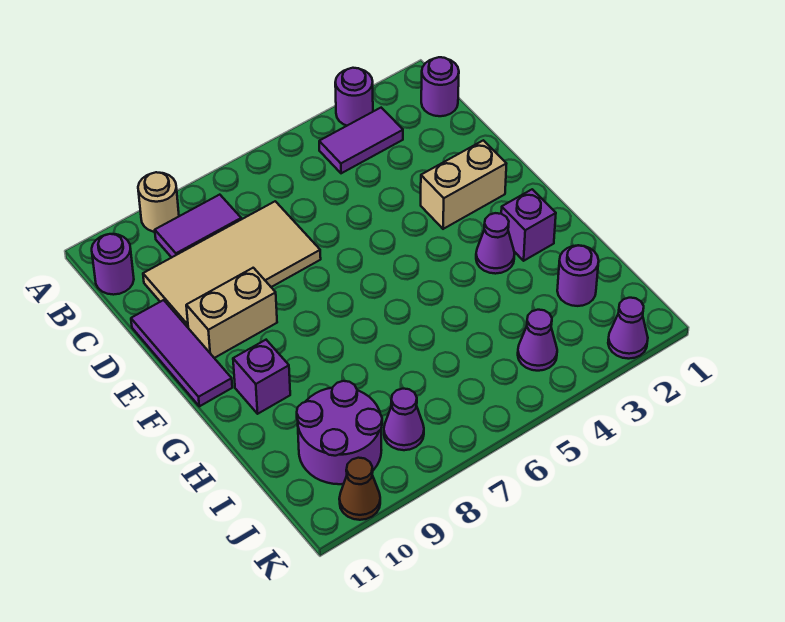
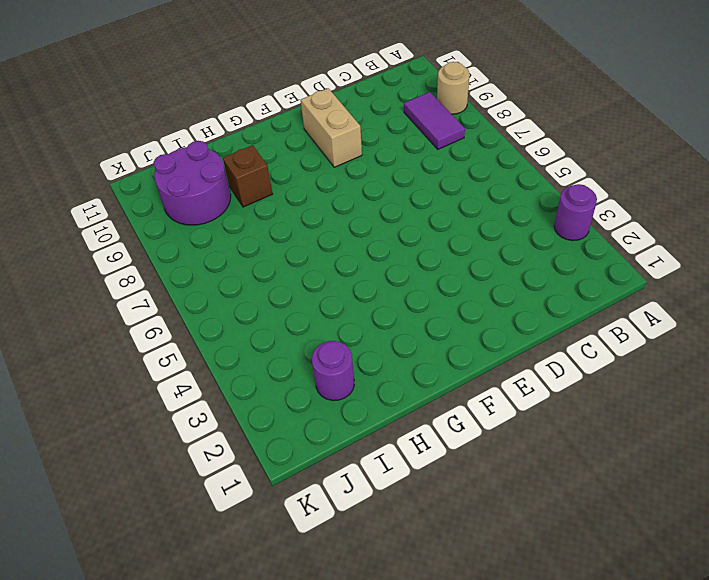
brown 1x1 brick [223,145,273,207] -> none
none -> purple 1x1 round brick [421,57,459,116]
none -> purple 1x2 tile [319,108,403,173]
none -> purple 1x1 round brick [92,234,134,295]

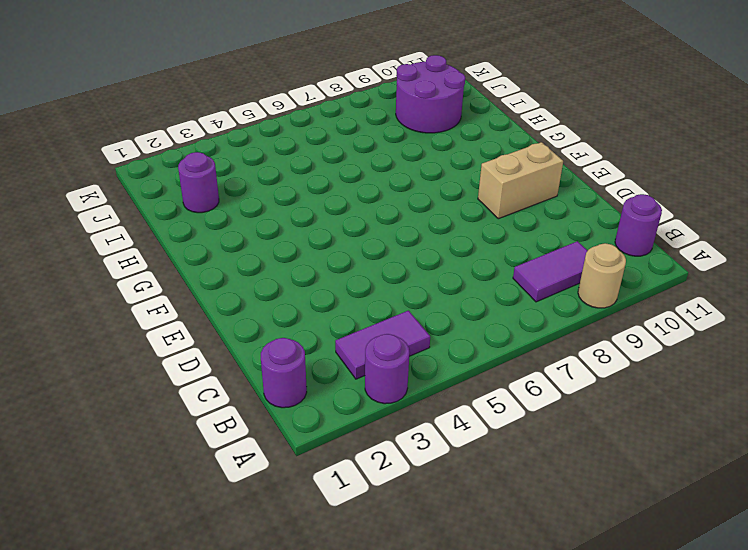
none -> tan 2x4 tile [143,201,321,327]
none -> purple 1x3 tile [131,300,232,406]
none -> tan 1x2 brick [421,140,506,229]

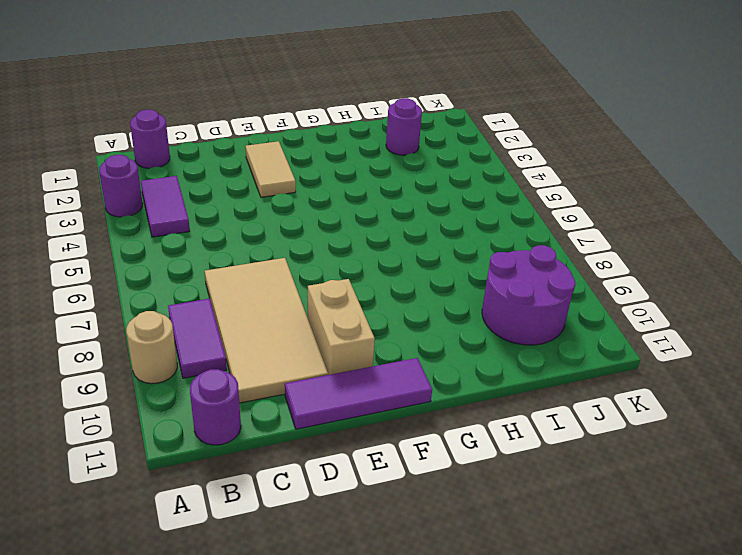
tan 1x2 tile [245,141,296,197] -> tan 1x2 brick [421,140,506,229]
none -> purple 1x1 brick [501,189,556,261]
none -> purple 1x1 cone [476,213,515,274]
none -> purple 1x1 brick [233,340,290,414]

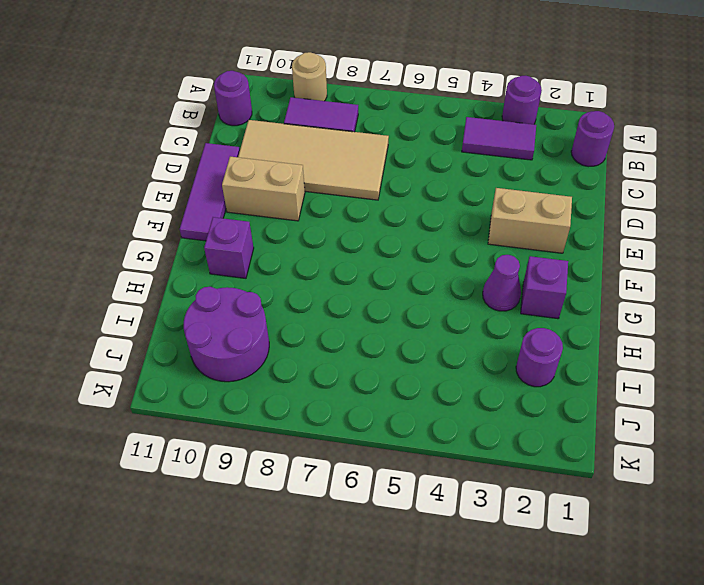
none -> purple 1x1 cone [518,310,557,371]
none -> purple 1x1 cone [384,389,424,450]
none -> purple 1x1 cone [608,298,648,359]

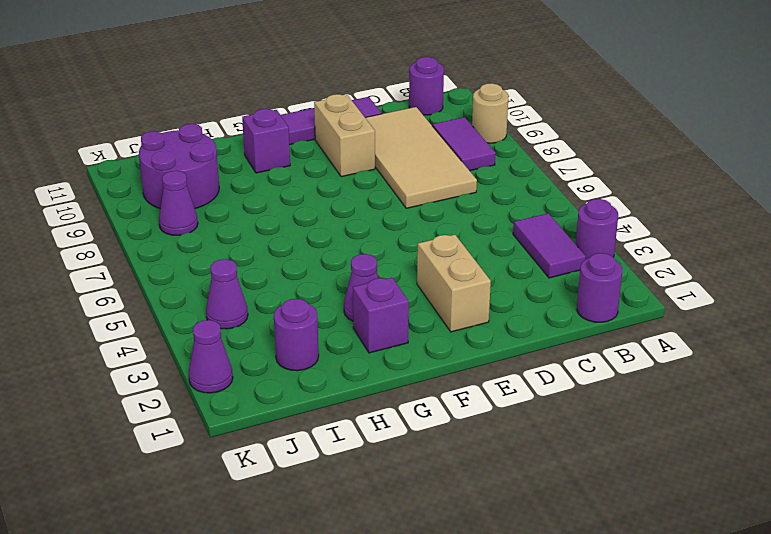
none -> brown 1x1 cone [339,458,380,520]

